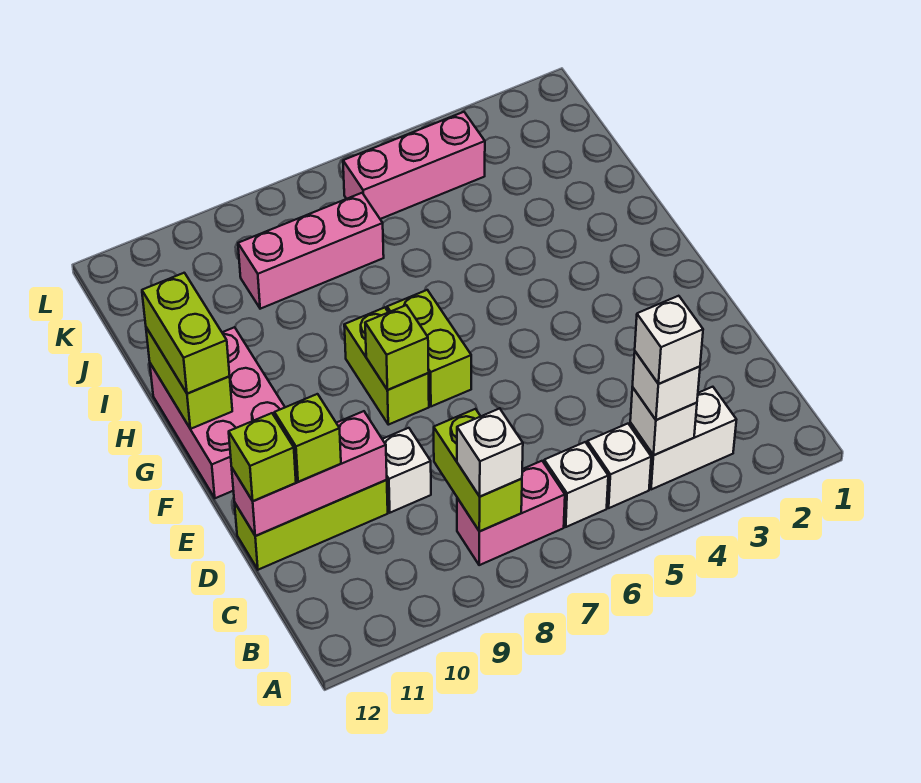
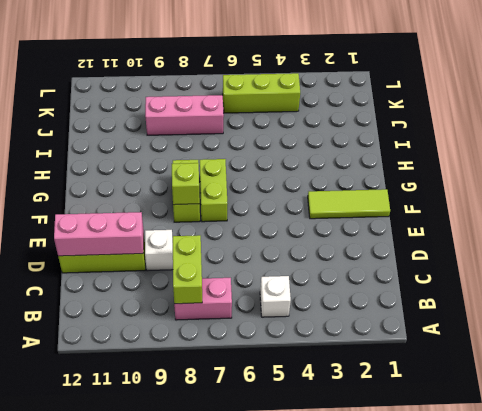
lime 1x3 tile [308,189,390,219] -> none
lime 1x3 brick [223,73,300,113] -> pink 1x3 brick [343,112,485,219]
none -> white 1x2 brick [630,387,736,490]
none -> white 1x1 brick [544,442,608,527]
none -> pink 2x3 brick [150,327,285,498]

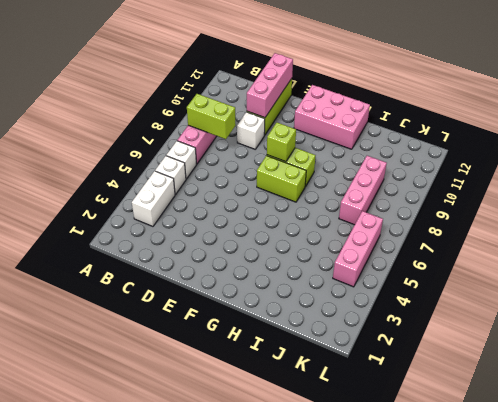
none -> white 1x1 brick [630,387,697,455]
none -> lime 1x2 brick [146,328,232,429]
none -> white 1x1 brick [632,352,700,420]

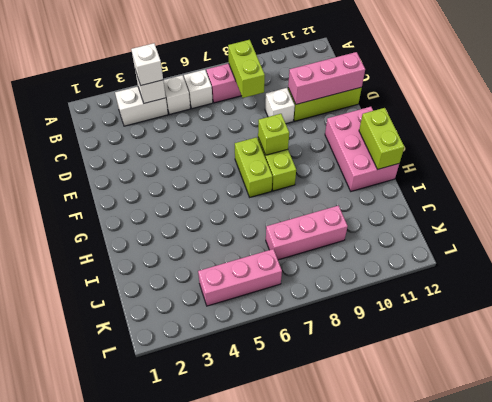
none -> white 1x1 brick [457,408,523,497]
none -> lime 1x1 brick [274,394,341,482]
none -> lime 1x1 brick [229,413,296,501]

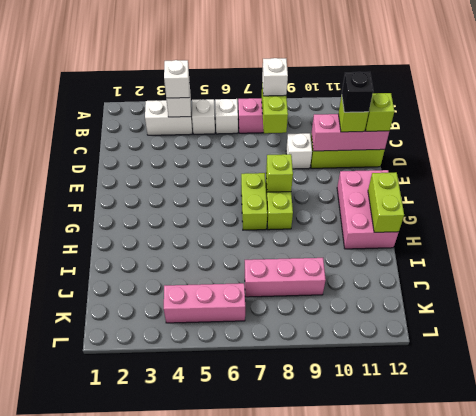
black 1x1 brick [342,72,373,112] -> none
none -> lime 1x2 brick [142,273,230,394]
none -> white 1x1 brick [635,296,703,384]

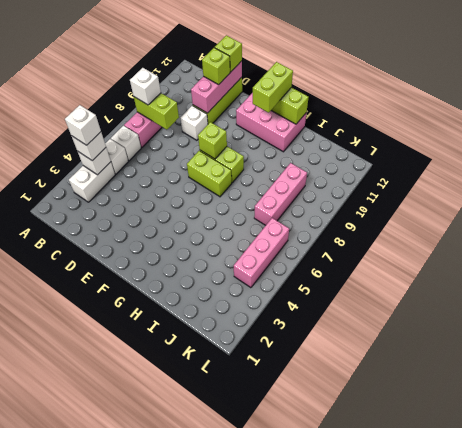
lime 1x2 brick [253,62,293,113] -> lime 1x2 brick turned to [142,273,230,394]

